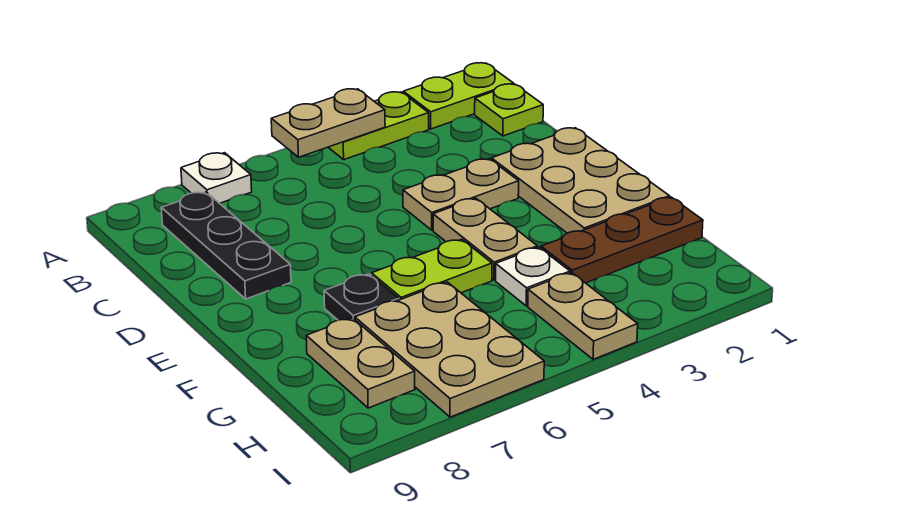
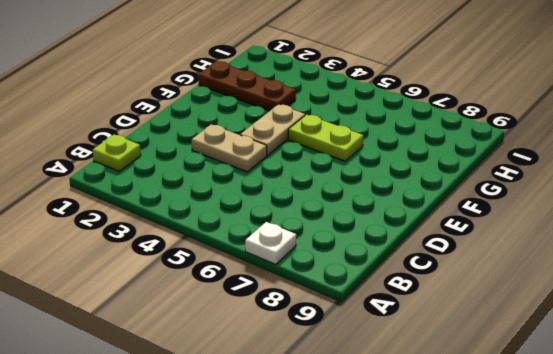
none -> lime 1x2 plate [403,63,514,129]
none -> lime 1x2 plate [328,92,429,160]
none -> black 1x3 plate [161,192,291,299]

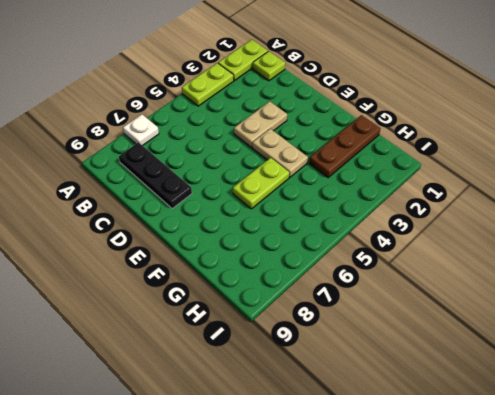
none -> tan 2x3 plate [492,128,670,233]
none -> black 1x1 plate [324,274,399,320]
none -> white 1x1 plate [496,247,570,306]

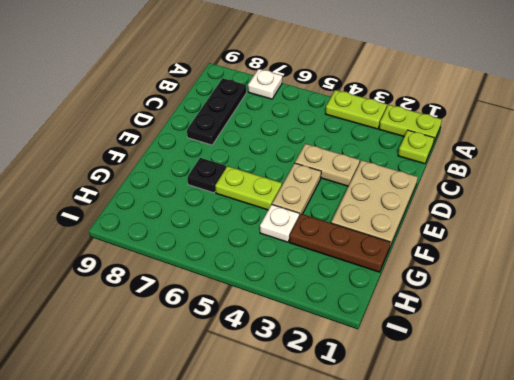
none -> tan 2x3 plate [355,282,544,417]
none -> tan 1x2 plate [306,318,415,408]
none -> tan 1x2 plate [528,273,638,359]

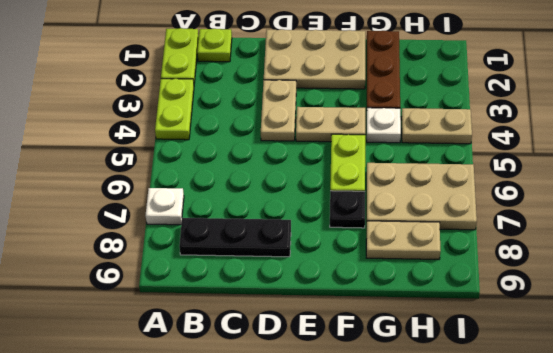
none -> tan 1x2 plate [271,89,385,157]

